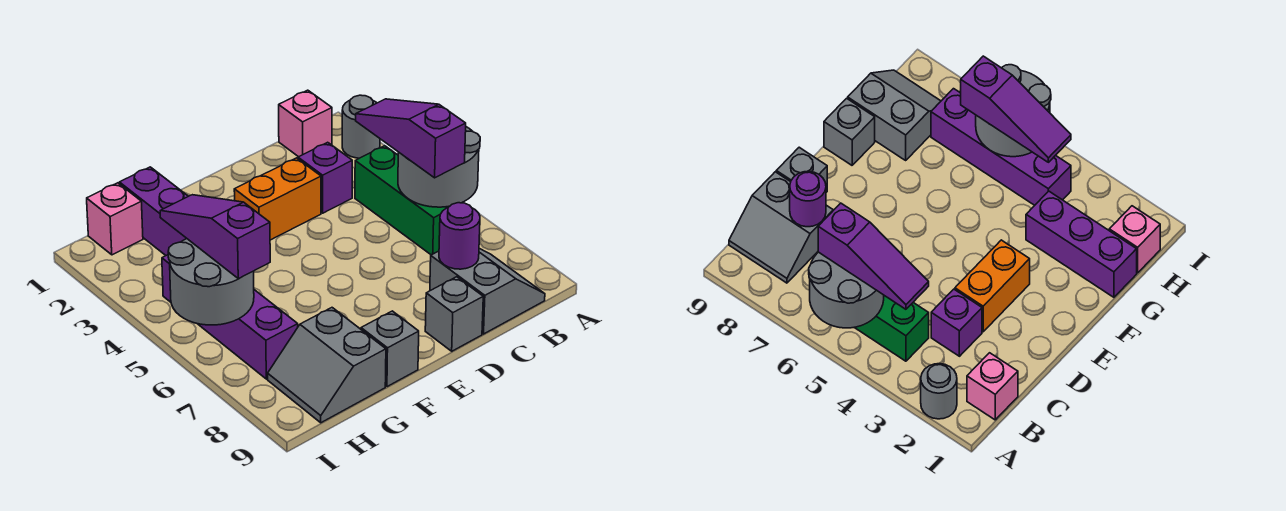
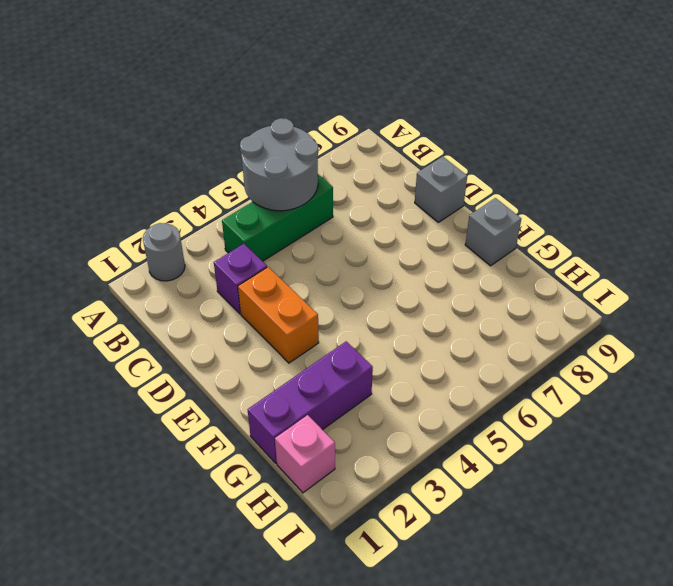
none -> pink 1x1 brick [279,90,332,157]
none -> grey 2x2 slope [430,248,545,334]
none -> grey 2x2 slope [268,308,386,423]

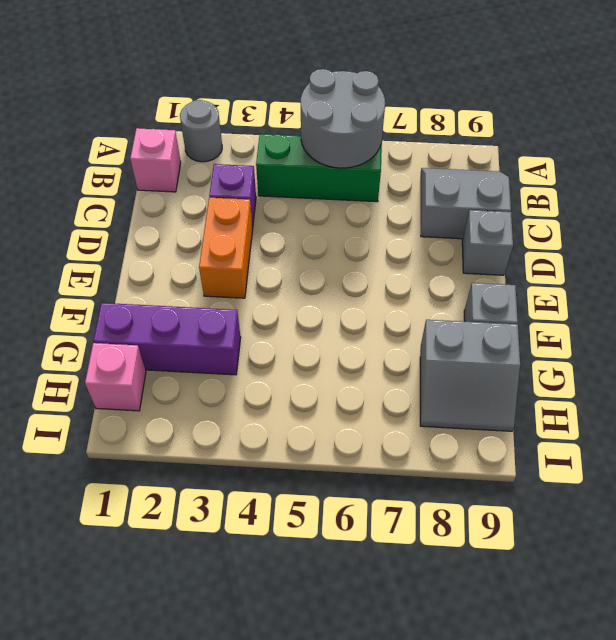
none -> purple 1x4 brick [162,255,298,379]
none -> purple 1x1 round brick [439,203,480,269]
none -> grey 2x2 round brick [168,239,254,325]

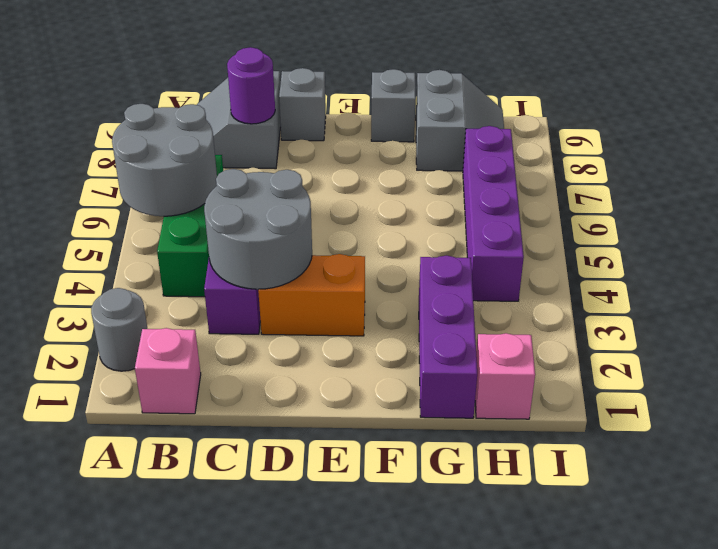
grey 2x2 round brick [204,169,312,290] -> grey 2x2 round brick moved to [168,239,254,325]
none -> purple 1x3 slope [356,99,466,178]
none -> purple 1x3 slope [160,195,270,279]

